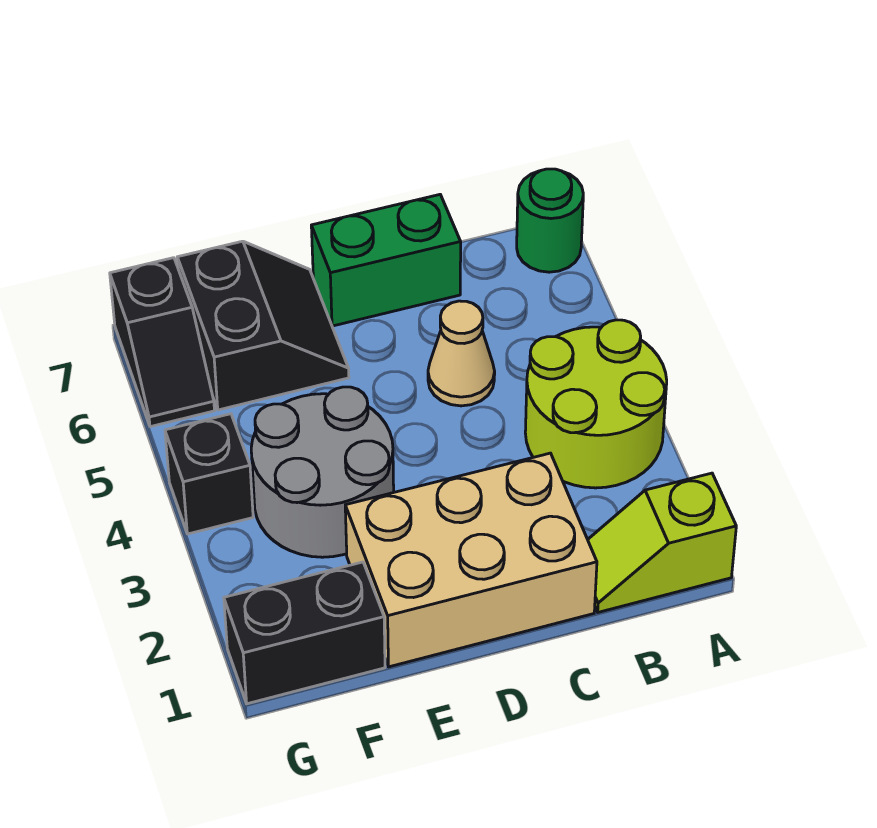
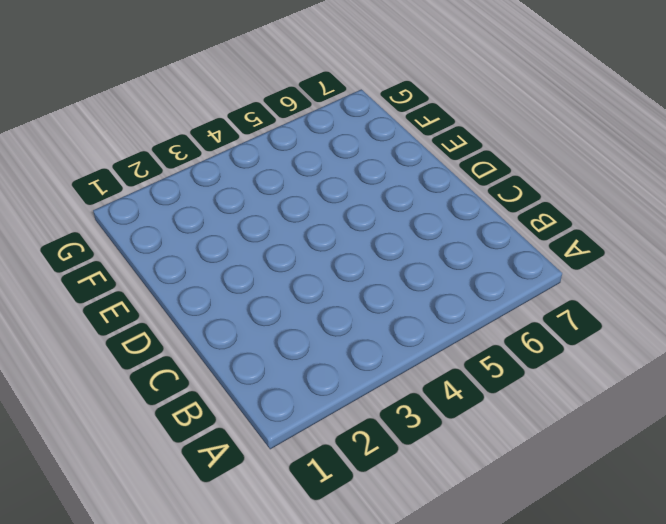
none -> lime 1x2 slope [588,473,736,612]
none -> lime 2x2 round brick [525,320,667,488]

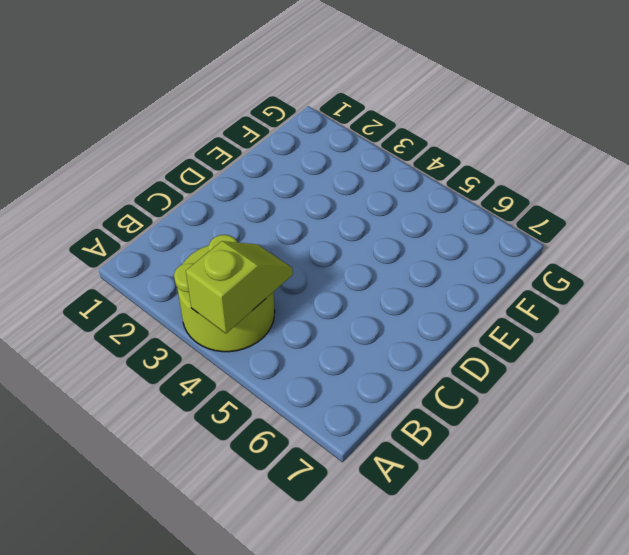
lime 1x2 slope [186,241,293,333] -> lime 1x2 slope moved to [588,473,736,612]
none -> green 1x1 round brick [517,169,583,272]
none -> tan 2x3 brick [345,453,597,667]

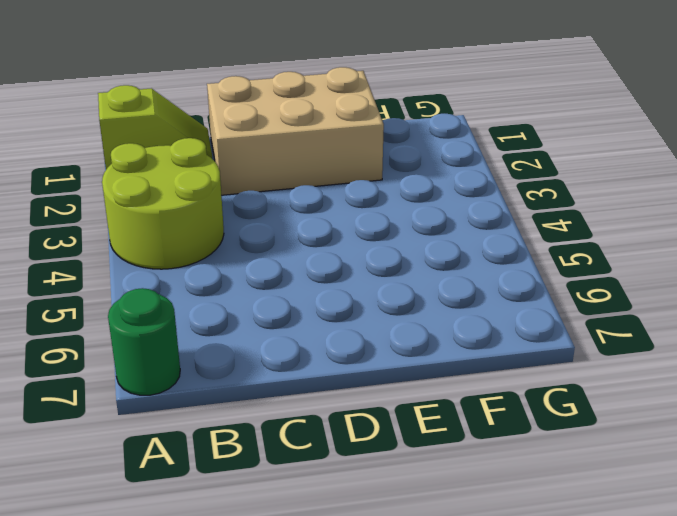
none -> tan 1x1 cone [428,301,495,406]
none -> green 1x2 brick [311,195,461,326]

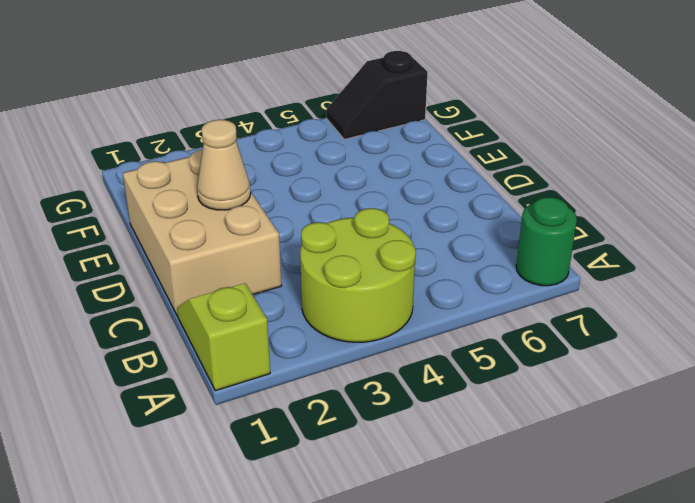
tan 1x1 cone [197,120,251,210] -> tan 1x1 cone moved to [428,301,495,406]
none -> green 1x2 brick [311,195,461,326]
none -> grey 2x2 round brick [251,387,394,557]

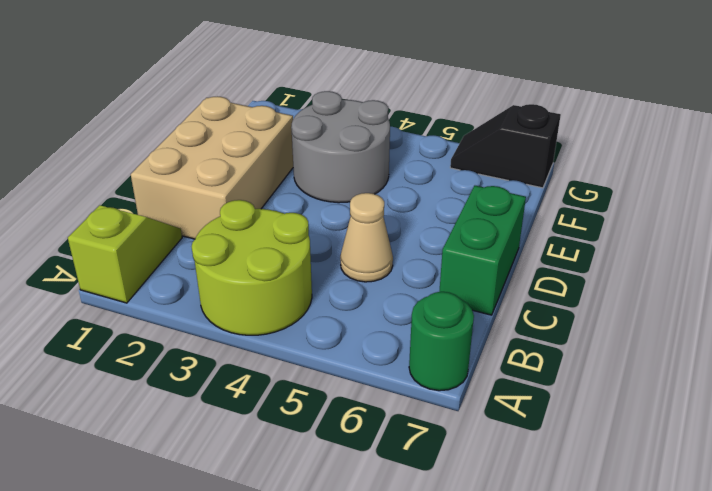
none -> black 2x2 slope [177,241,349,410]
none -> black 1x2 brick [224,562,385,704]

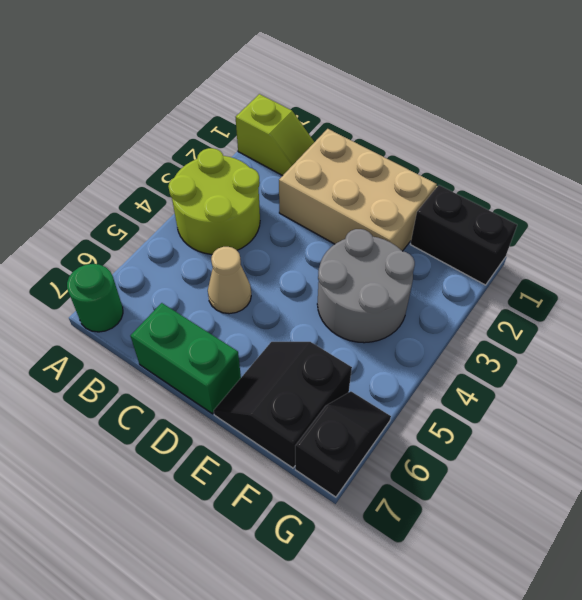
none -> black 1x1 brick [165,414,253,534]

